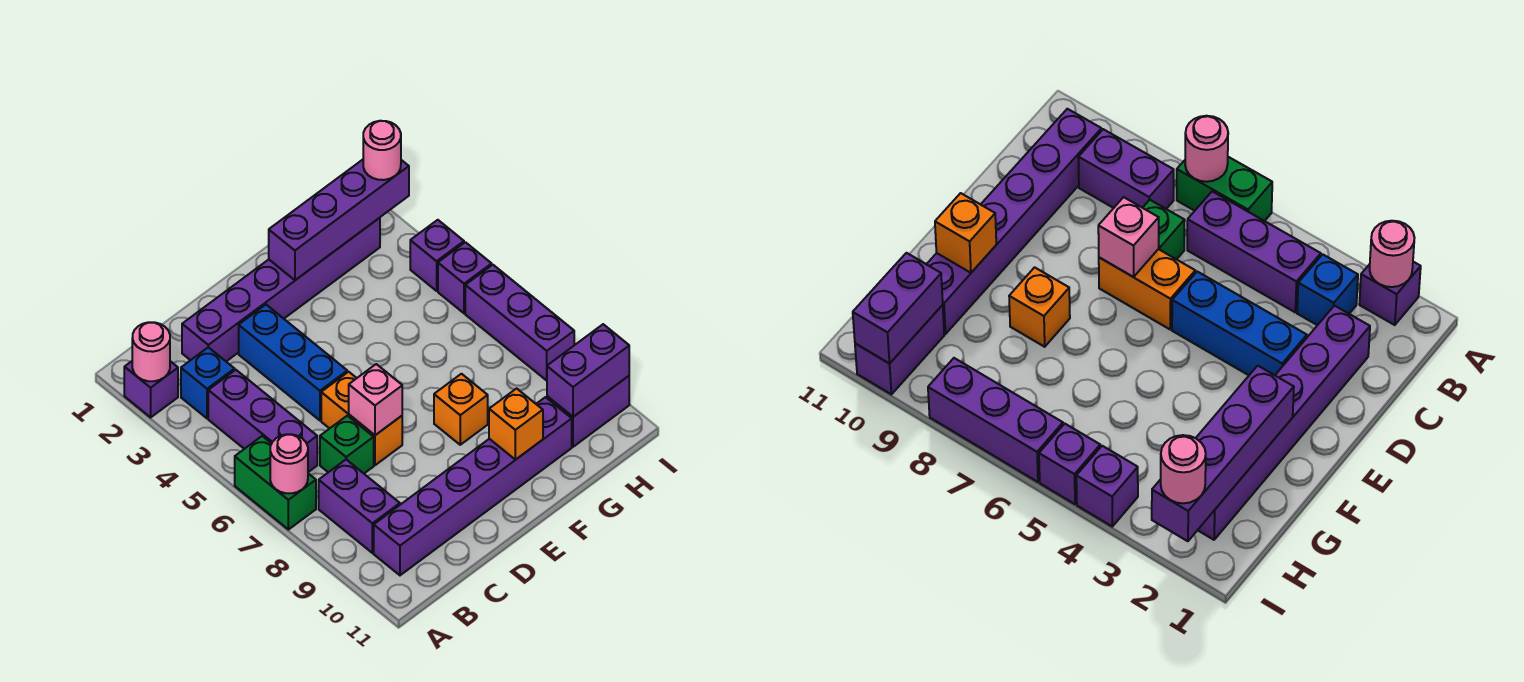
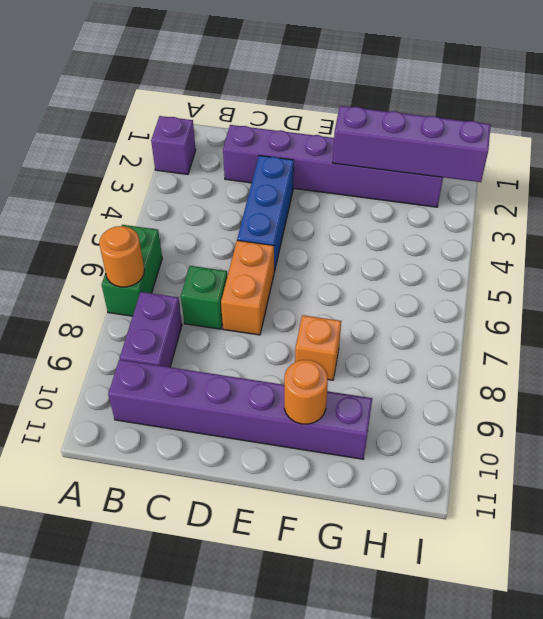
orange 1x1 round brick [99,226,144,287] -> pink 1x1 round brick [270,434,308,493]
orange 1x1 round brick [284,360,328,424] -> orange 1x1 brick [489,388,543,460]
none -> blue 1x1 brick [181,347,235,418]
none -> purple 1x3 brick [208,370,317,472]
none -> purple 1x2 brick [547,376,629,447]

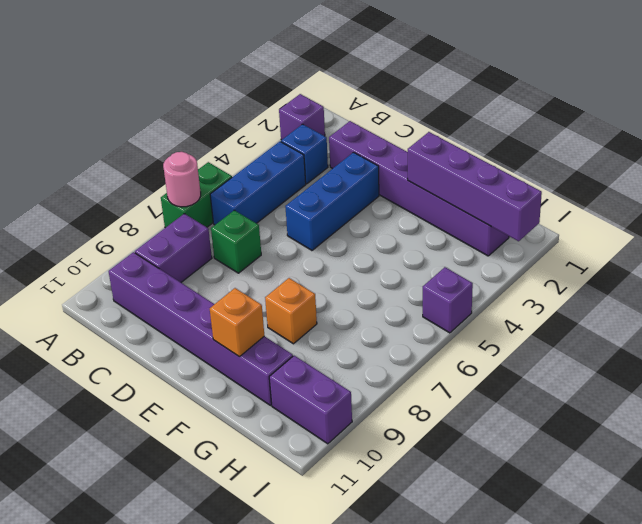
blue 1x3 brick [210,142,306,225] -> purple 1x3 brick [208,370,317,472]
none -> orange 1x2 brick [321,372,402,465]
none -> purple 1x1 brick [410,220,464,291]
none -> purple 1x3 brick [465,265,574,381]

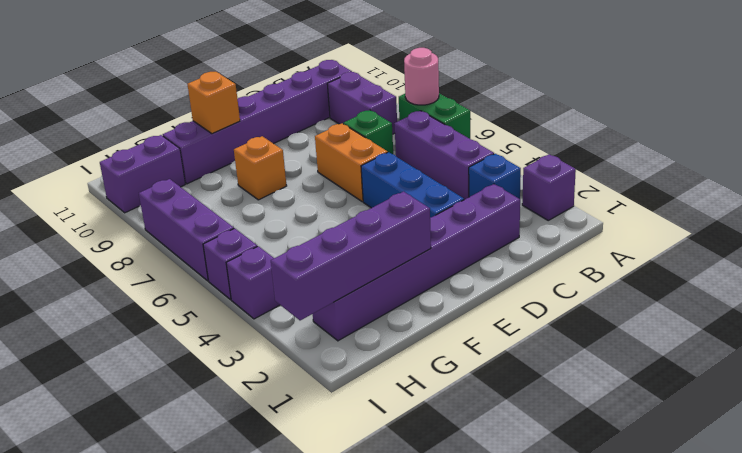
none -> pink 1x1 round brick [132,322,170,381]
none -> pink 1x1 brick [349,364,402,435]
none -> purple 1x2 brick [547,324,629,417]

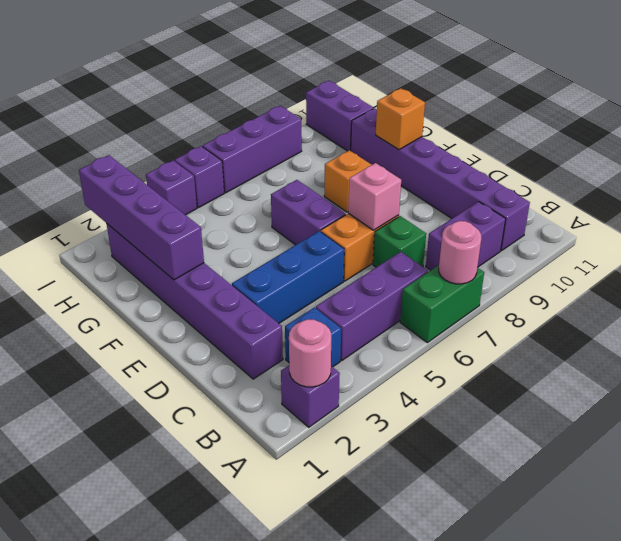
purple 1x2 brick [271,180,346,245] -> purple 1x2 brick moved to [547,324,629,417]
none -> pink 1x1 round brick [363,121,401,180]

